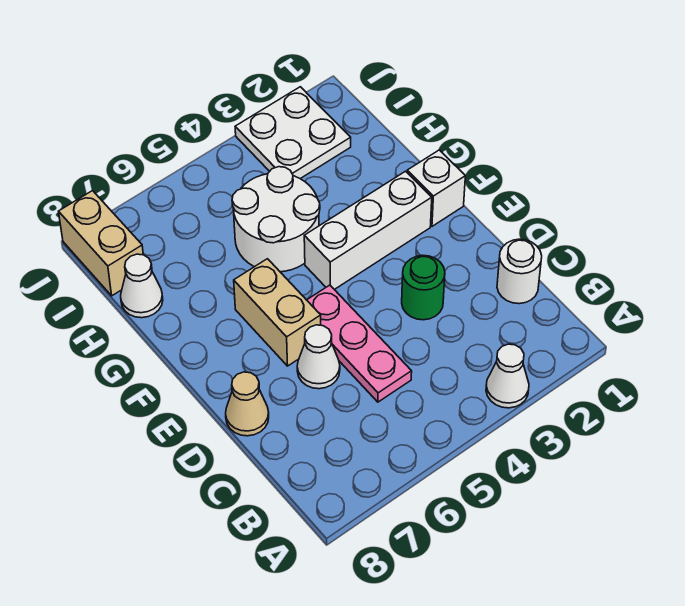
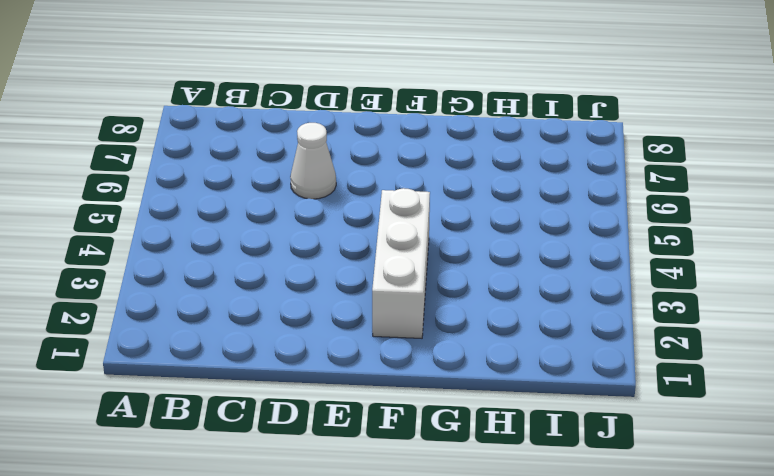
none -> white 1x1 cone [486,344,529,408]
none -> white 1x1 round brick [497,239,542,304]
none -> pink 1x3 plate [307,285,412,402]

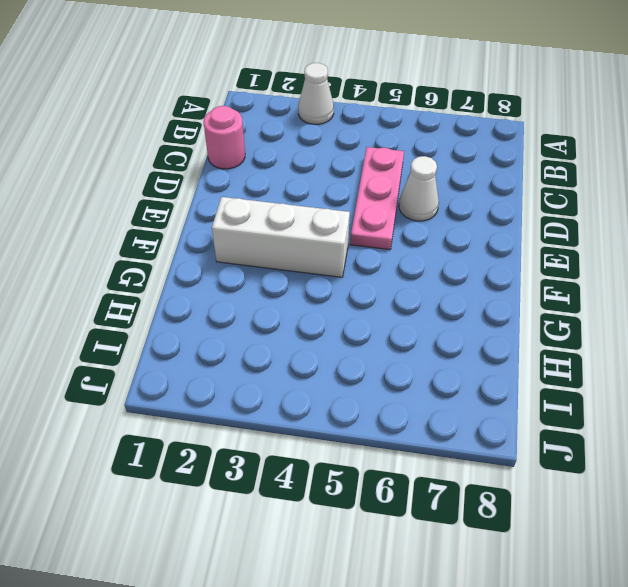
pink 1x1 round brick [204,106,245,169] -> white 1x1 round brick [497,239,542,304]
none -> green 1x1 round brick [402,255,445,320]
none -> tan 1x1 cone [226,372,269,436]
none -> tan 1x2 brick [234,259,321,366]

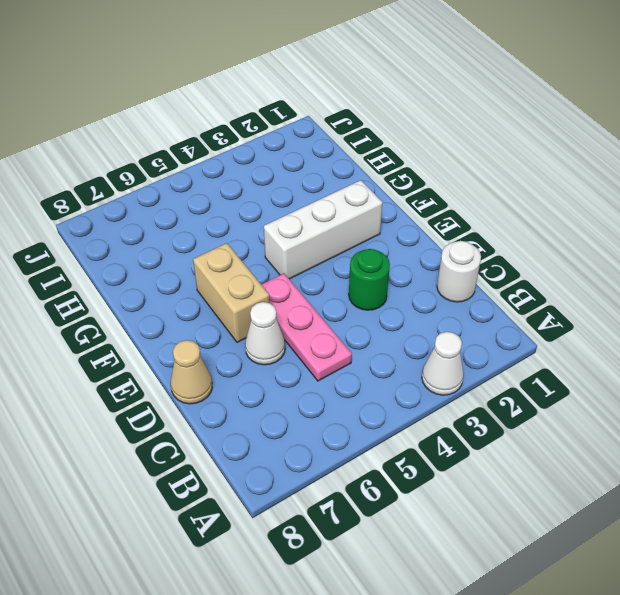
none -> white 1x1 brick [407,150,465,226]
none -> white 2x2 round brick [232,167,320,272]
none -> white 1x1 cone [121,254,163,318]

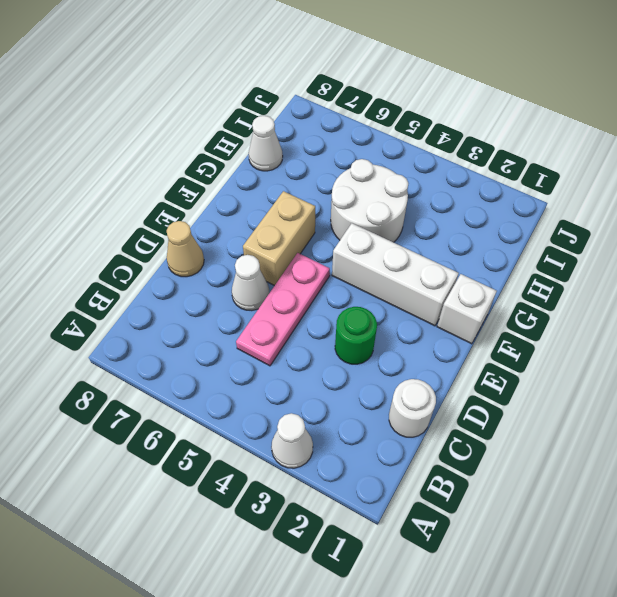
none -> white 2x2 plate [235,87,351,179]
none -> tan 1x2 brick [59,191,143,296]

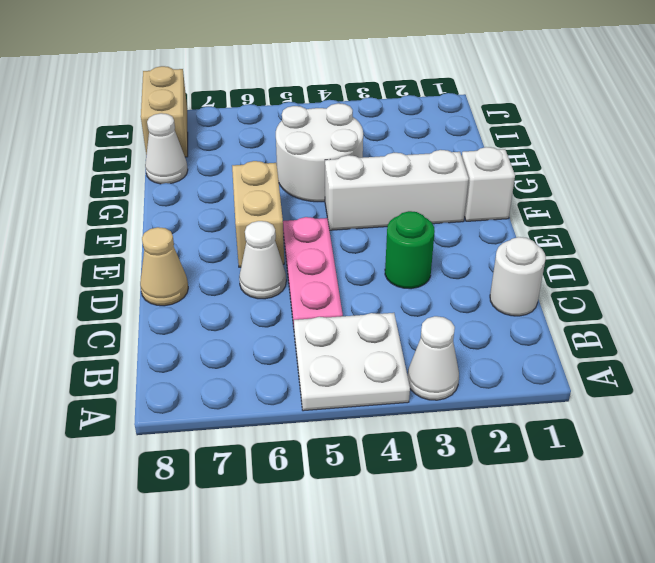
white 2x2 plate [294,313,410,411] -> white 2x2 plate moved to [235,87,351,179]

